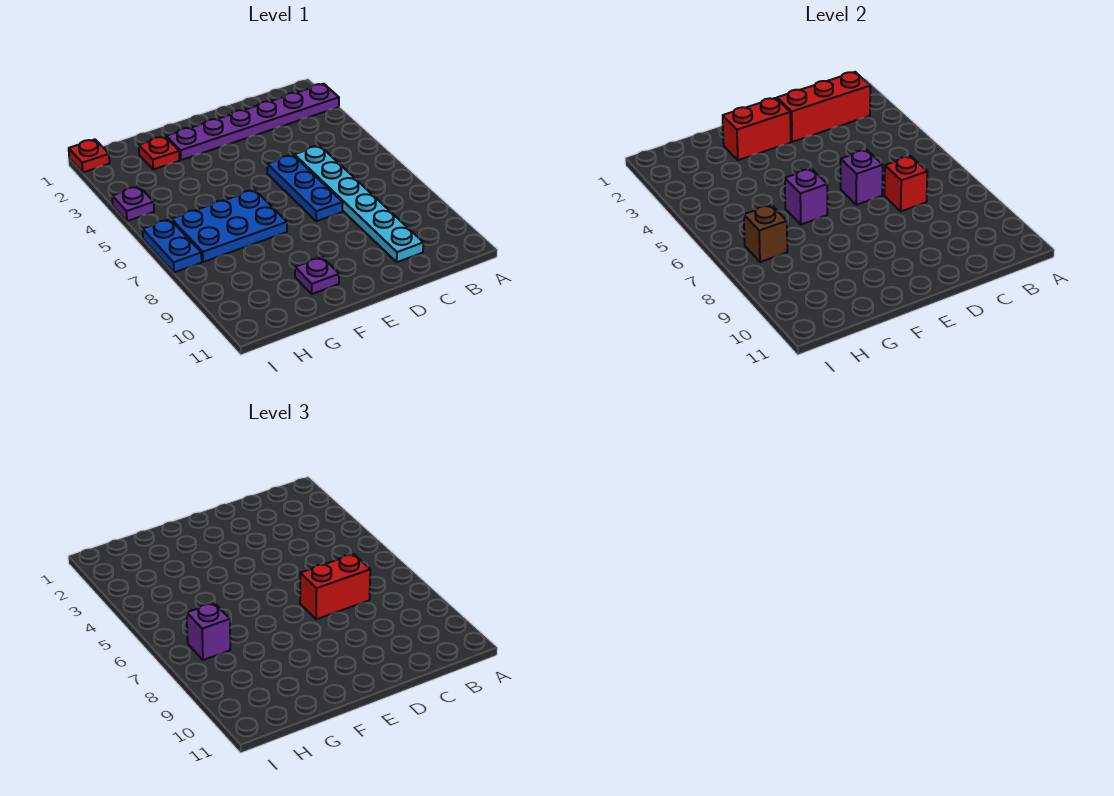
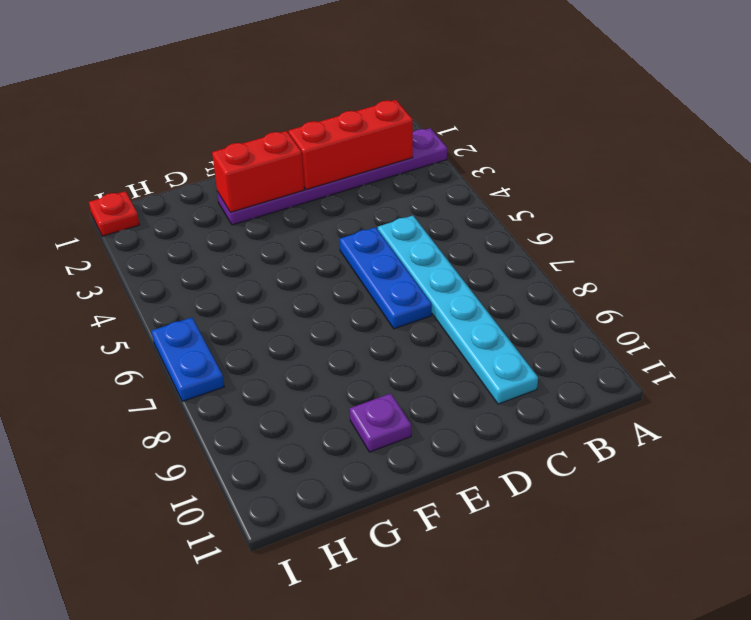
none -> blue 2x3 plate [172,190,287,262]
none -> red 1x1 plate [139,136,180,169]
none -> purple 1x1 plate [112,186,154,221]

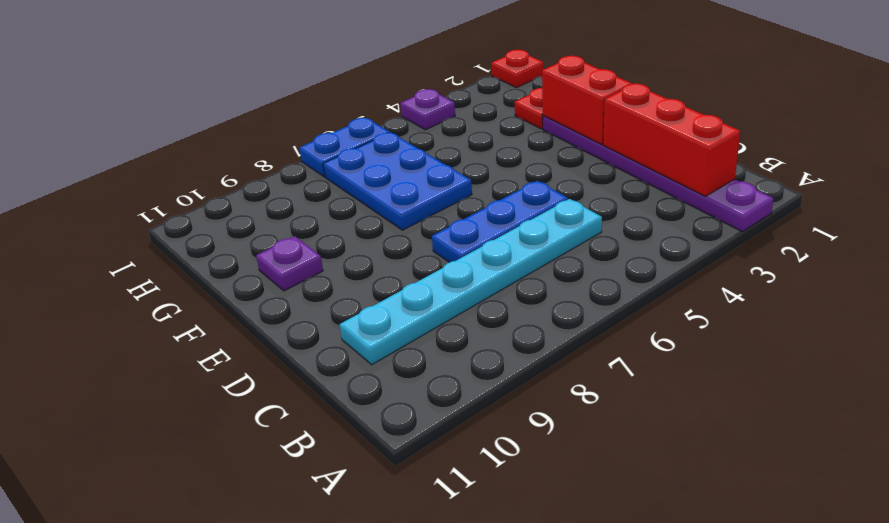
none -> red 1x1 brick [884,156,927,211]
none -> purple 1x1 brick [841,150,883,205]
none -> purple 1x1 brick [785,169,827,224]

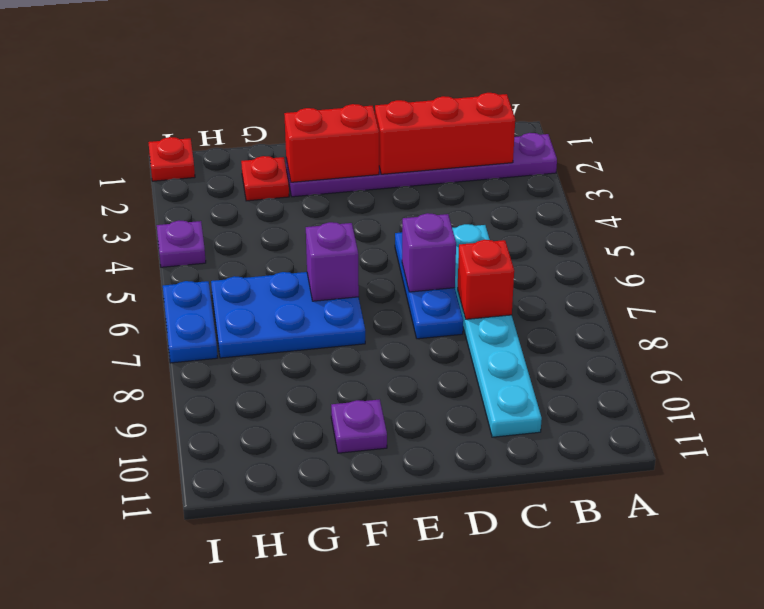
none -> brown 1x1 brick [744,205,787,262]
none -> red 1x2 brick [300,554,370,619]
none -> purple 1x1 brick [187,603,230,660]

